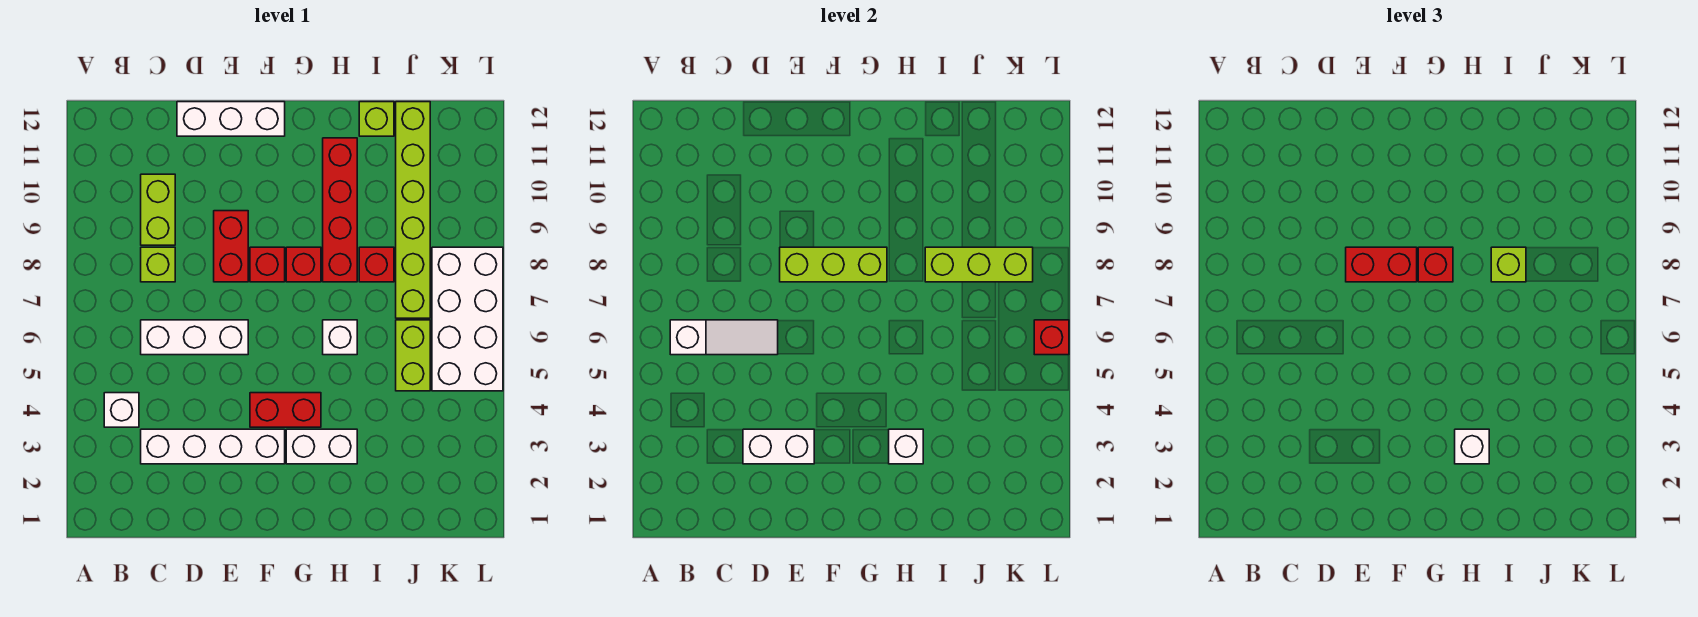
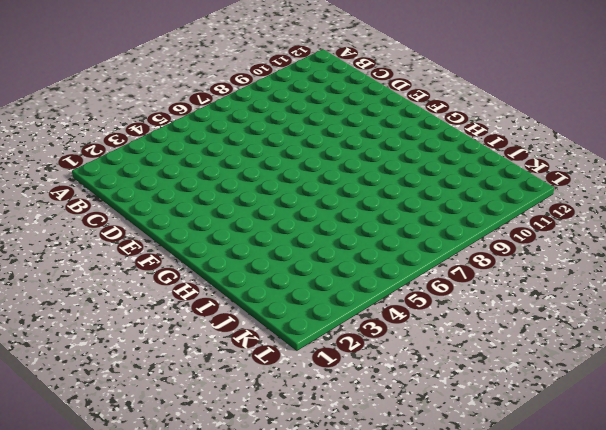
none -> white 1x1 brick [104,393,139,427]
none -> white 1x4 brick [141,429,285,464]
none -> white 1x3 brick [141,320,248,355]

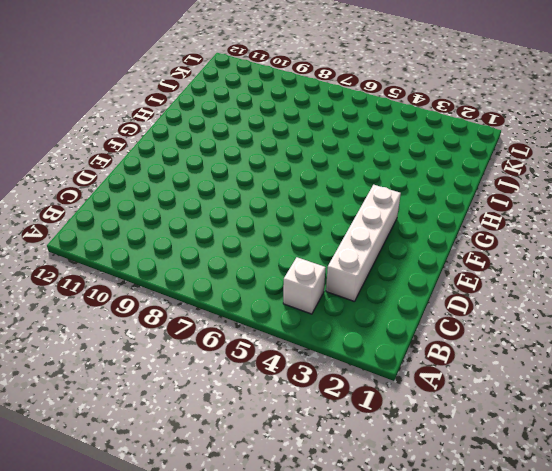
none -> white 1x3 brick [141,320,248,355]
none -> lime 1x1 brick [141,247,175,282]
none -> lime 1x2 brick [141,174,175,245]

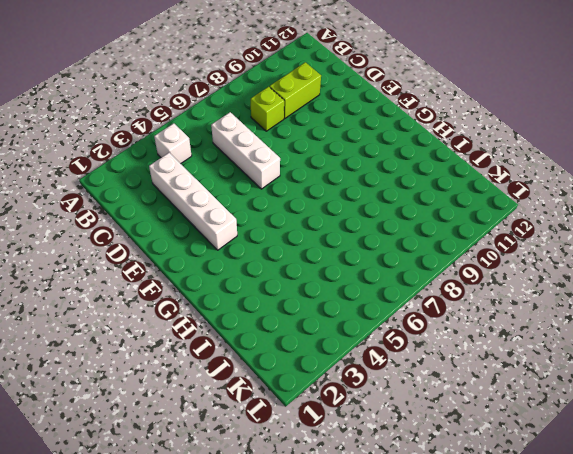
none -> white 1x3 brick [177,102,285,136]
none -> red 1x2 brick [214,211,248,282]
none -> red 1x2 brick [250,393,321,427]

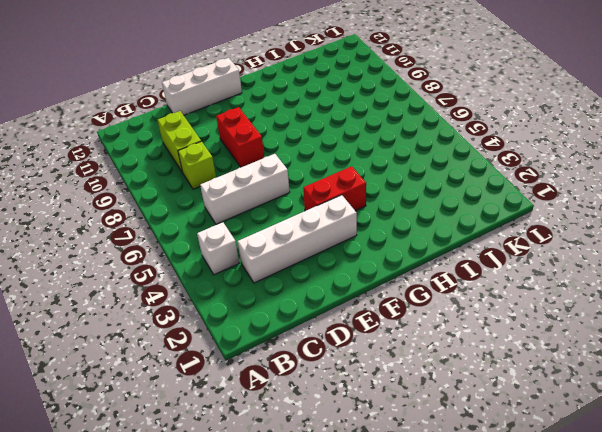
none -> red 1x1 brick [250,247,285,282]
none -> white 1x2 brick [286,429,357,464]
none -> red 1x1 brick [286,247,321,282]

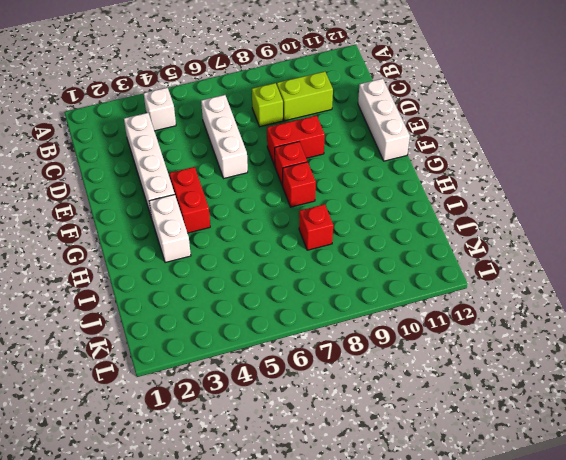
none -> white 1x1 brick [323,320,357,355]
none -> red 1x4 brick [323,138,357,282]
none -> lime 1x1 brick [359,102,394,136]

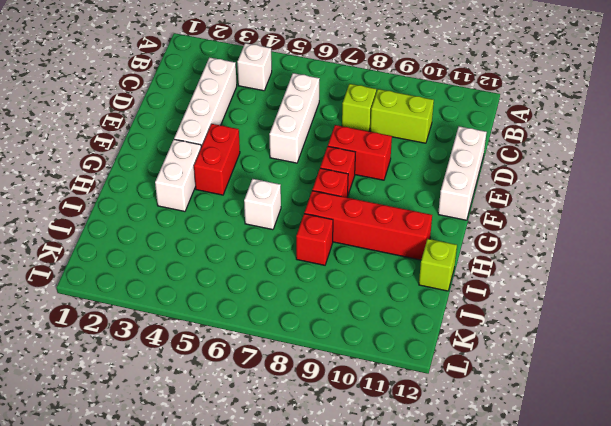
none -> lime 1x2 brick [396,320,430,391]
none -> lime 1x6 brick [396,102,430,318]
none -> white 2x4 brick [432,247,503,391]

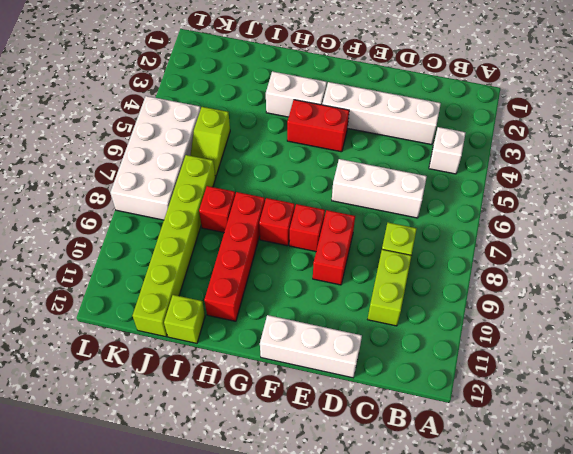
lime 1x2 slope [190,107,230,178] -> lime 1x2 brick [396,320,430,391]
none -> white 1x1 brick [323,320,357,355]
none -> white 1x3 slope [670,320,778,355]
none -> white 1x2 brick [743,429,814,464]

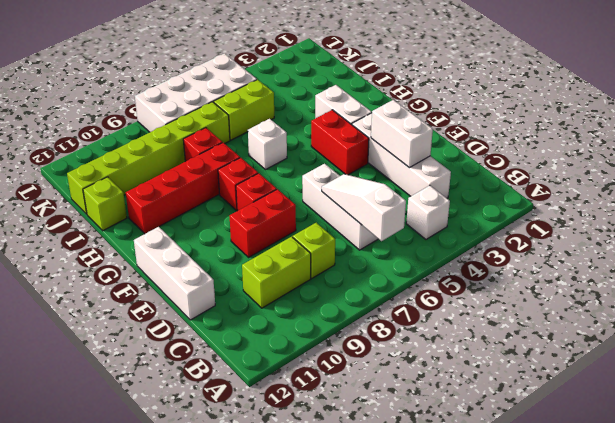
none -> lime 1x3 brick [780,247,887,282]
none -> white 1x1 brick [889,429,923,464]
none -> lime 1x3 brick [925,247,1033,282]

